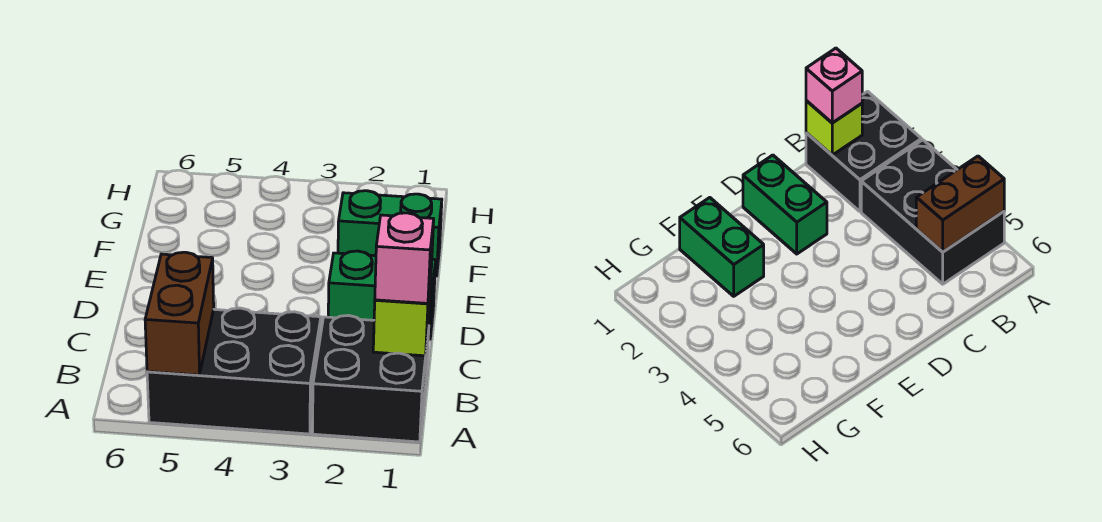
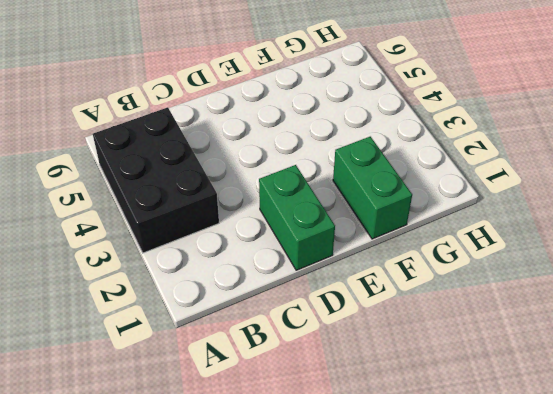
none -> black 2x2 brick [312,315,429,442]
none -> brown 1x2 brick [145,252,214,375]

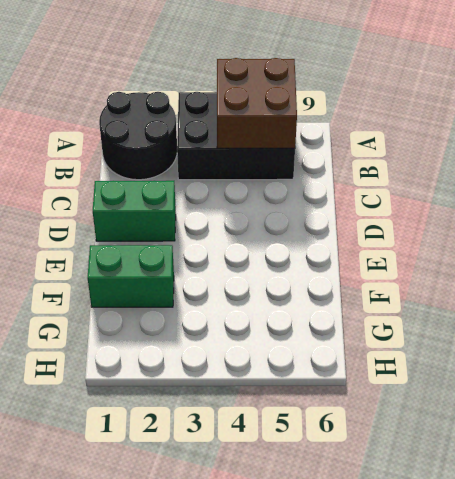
black 2x2 round brick [99,92,177,180] -> black 2x2 brick [312,315,429,442]
brown 2x2 brick [217,58,297,148] -> brown 1x2 brick [145,252,214,375]
none -> lime 1x1 brick [373,279,431,356]
none -> pink 1x1 brick [375,213,434,303]

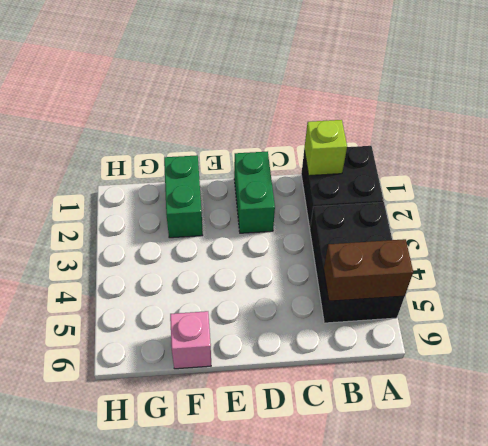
pink 1x1 brick [170,311,211,369] -> pink 1x1 brick moved to [375,213,434,303]

